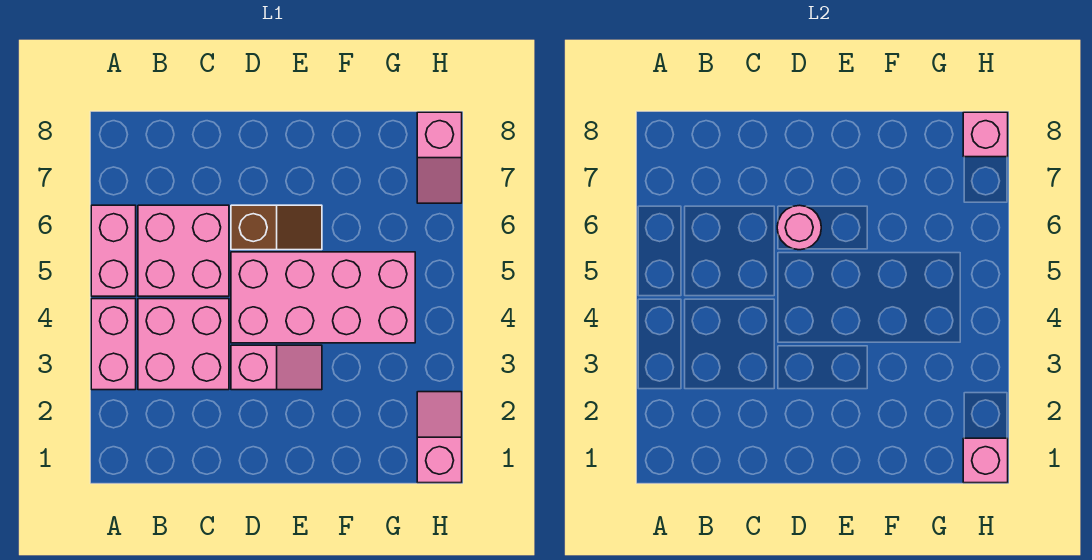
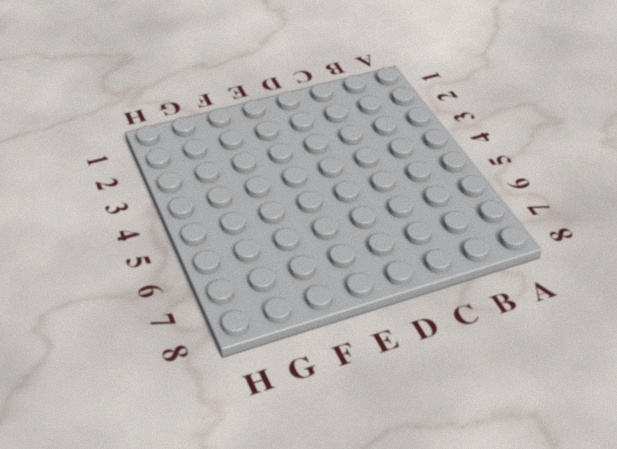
none -> pink 1x2 brick [91,299,136,390]
none -> pink 1x2 brick [91,205,136,296]
none -> pink 2x2 brick [138,299,229,390]

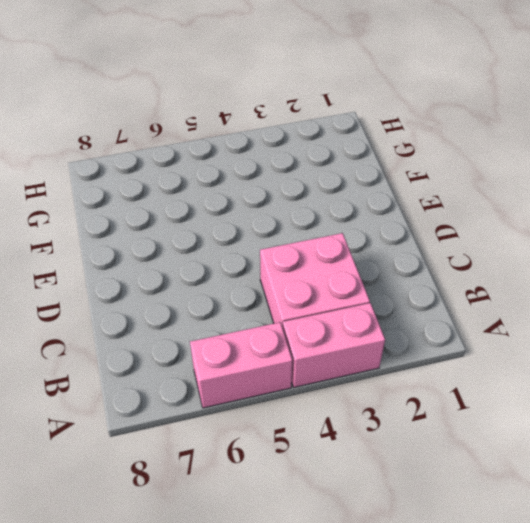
none -> pink 2x2 brick [138,205,229,296]
none -> pink 1x2 slope [231,345,322,390]
none -> pink 2x4 brick [231,252,415,343]

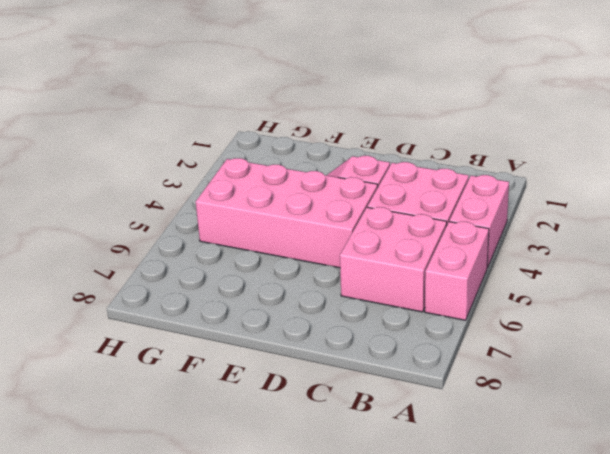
none -> brown 1x2 slope [231,205,322,250]
none -> pink 1x2 slope [417,392,462,483]
none -> pink 1x2 slope [417,112,462,203]

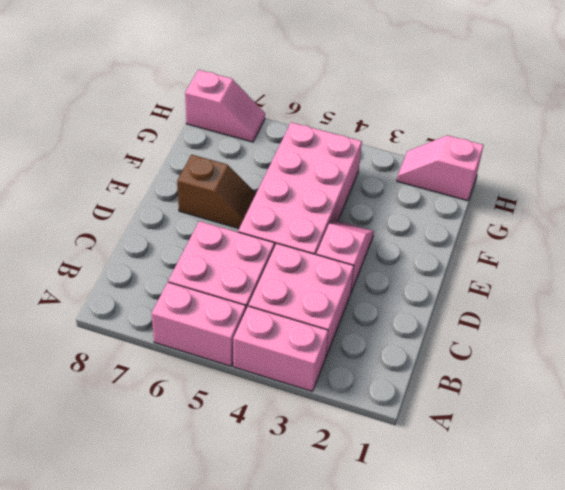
brown 1x2 slope [177,155,256,228] -> brown 1x2 slope turned to [231,205,322,250]
none -> pink 1x1 round brick [777,205,821,250]
none -> pink 1x1 brick [963,438,1008,483]
none -> pink 1x1 brick [963,112,1008,157]

